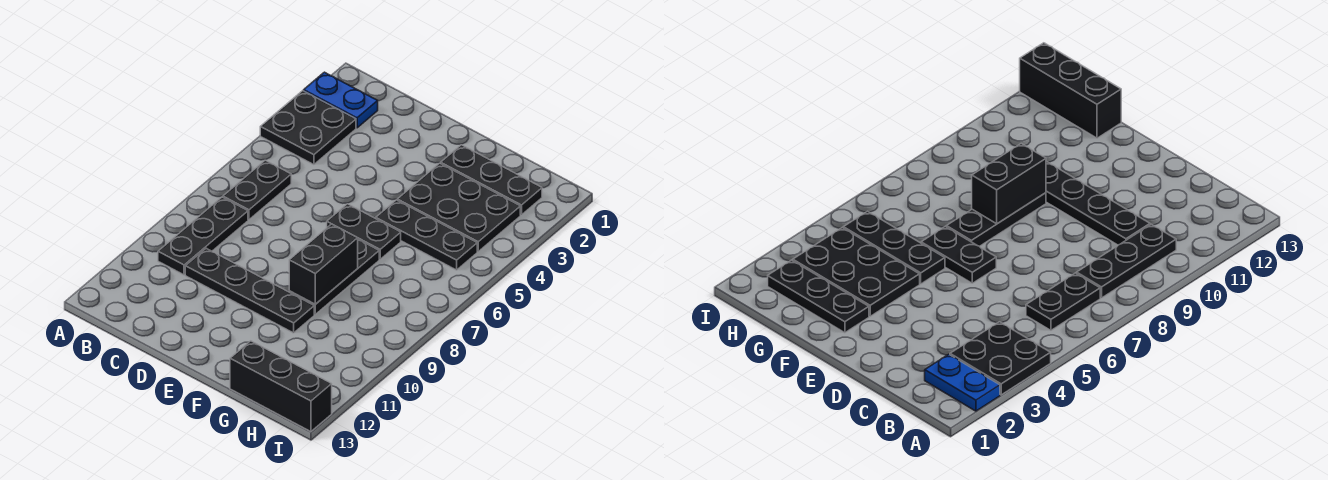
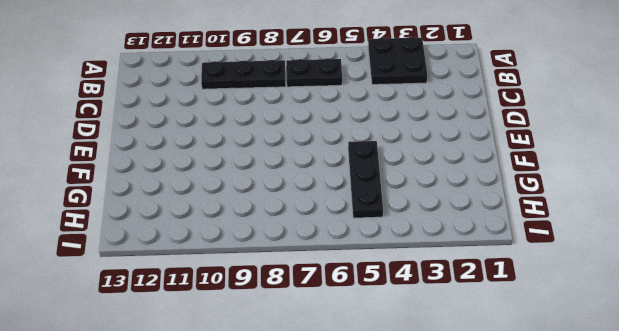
none -> blue 1x2 plate [304,72,378,128]
none -> black 1x4 plate [185,248,314,333]
none -> black 1x2 plate [327,204,401,259]

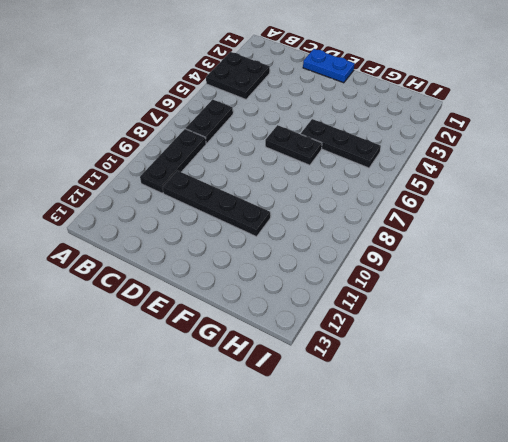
blue 1x2 plate [303,49,355,83] -> blue 1x2 plate moved to [304,72,378,128]
none -> black 1x3 plate [441,145,542,215]
none -> black 2x3 plate [397,163,520,252]
none -> black 1x3 plate [289,240,379,314]

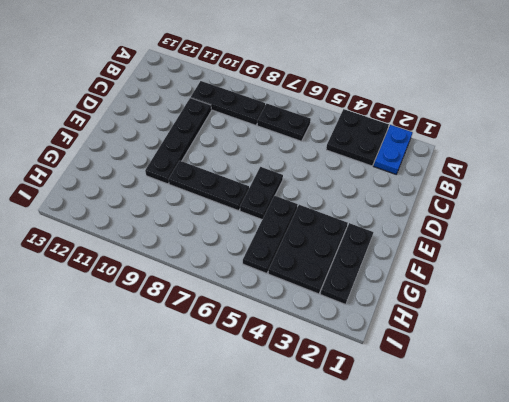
none -> black 1x3 brick [230,341,332,432]
none -> black 1x2 brick [289,224,358,304]

